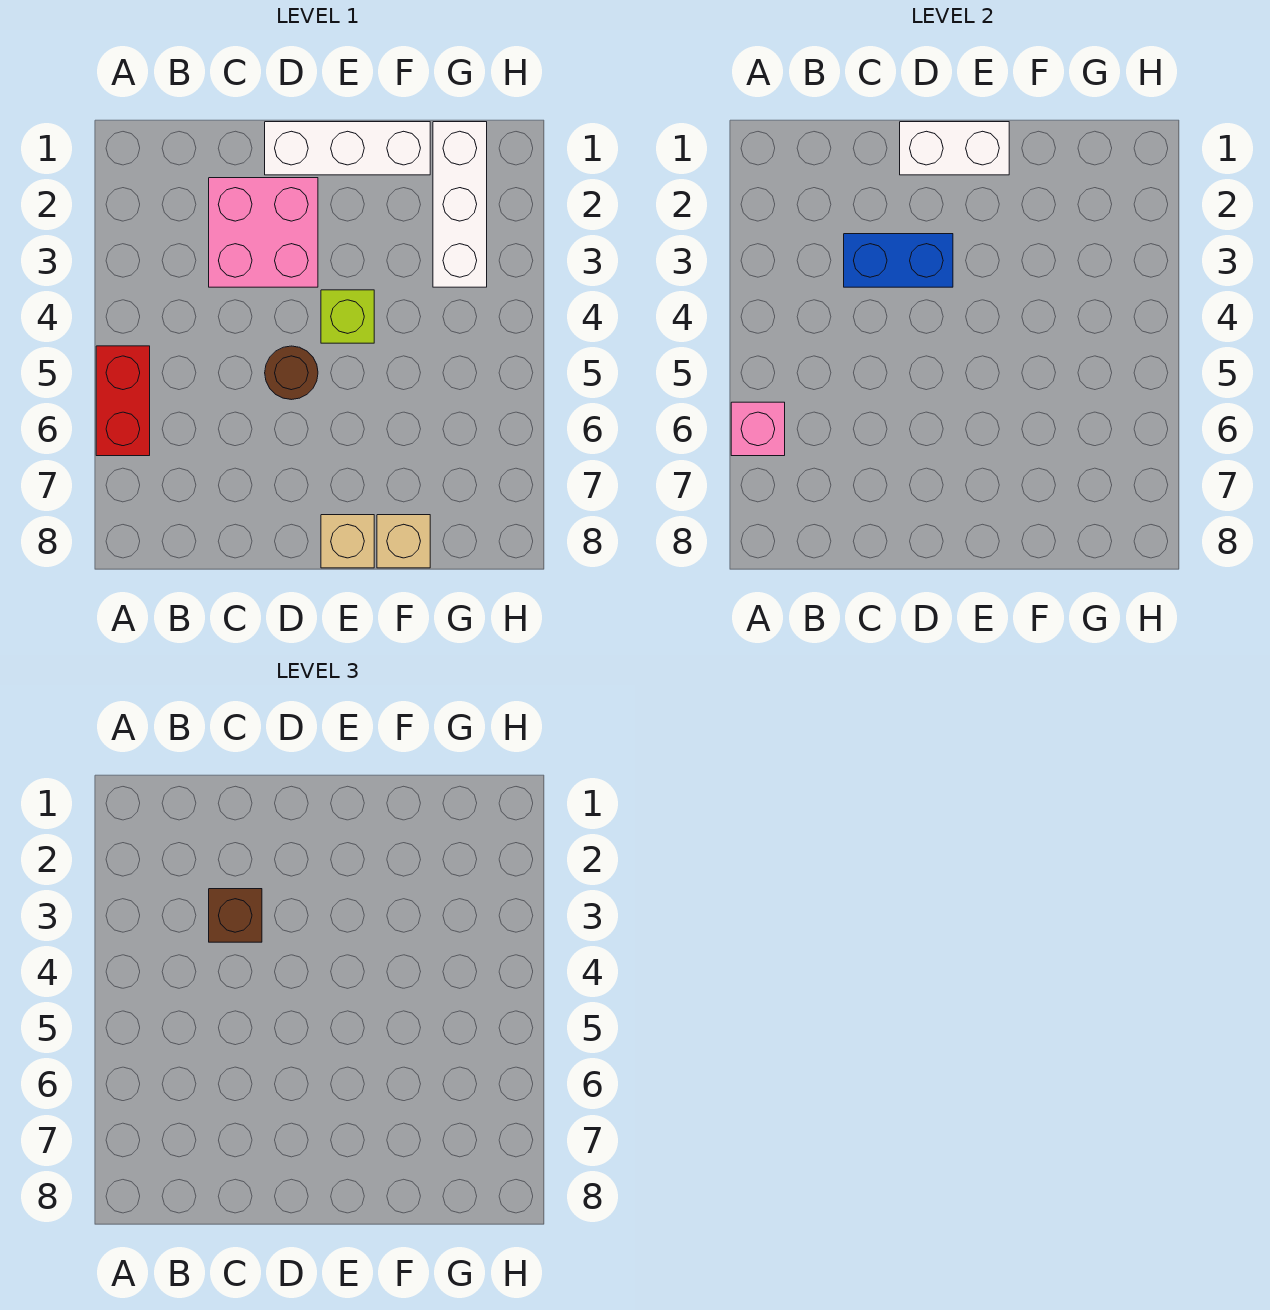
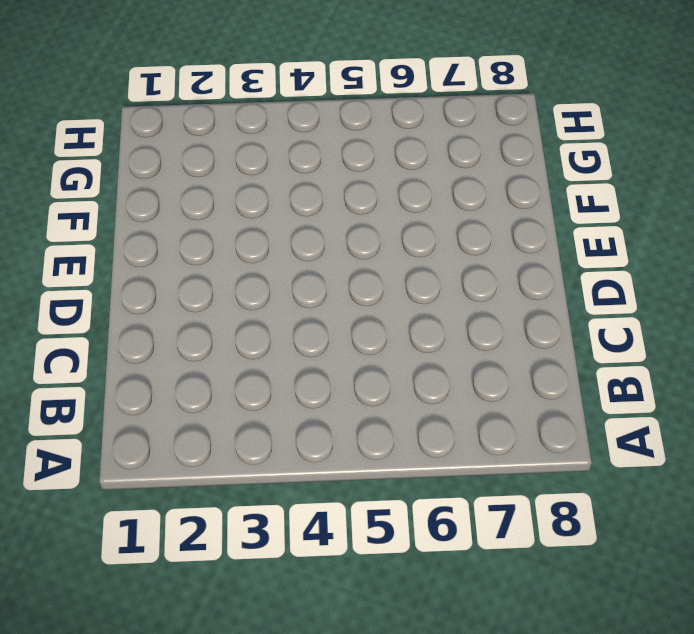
none -> red 1x2 brick [96,346,150,456]
none -> pink 2x2 brick [209,178,318,287]
none -> white 1x3 brick [265,122,430,175]

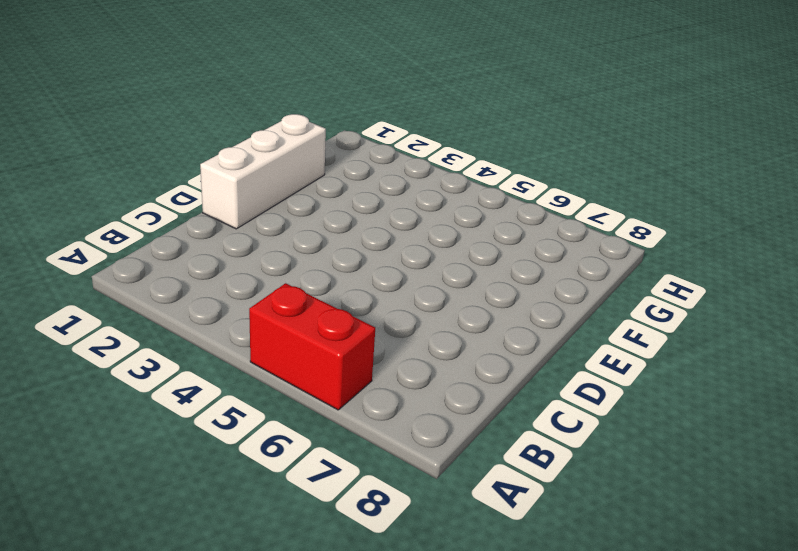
none -> pink 2x2 brick [209,178,318,287]
none -> brown 1x1 round brick [265,346,318,400]
none -> lime 1x1 brick [321,290,374,343]

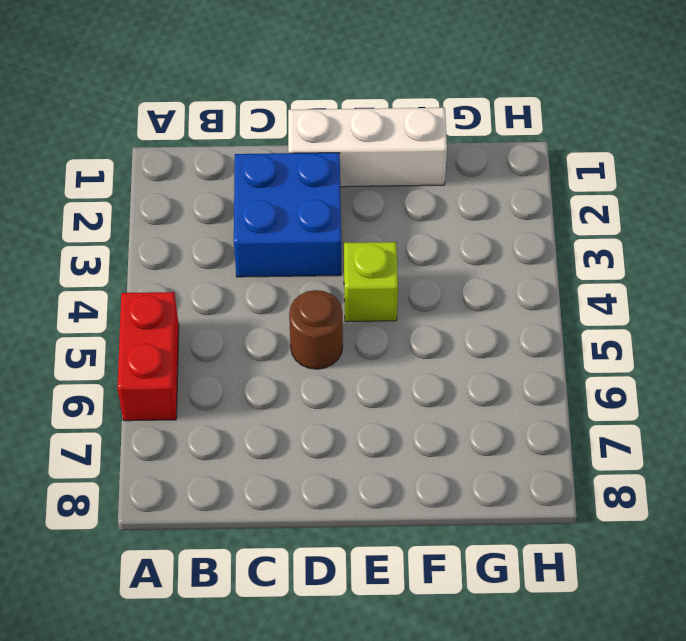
blue 2x2 brick [234,153,341,277] -> pink 2x2 brick [209,178,318,287]
none -> tan 1x1 brick [321,515,374,568]
none -> tan 1x1 brick [377,515,430,568]
none -> white 1x3 brick [433,122,487,287]

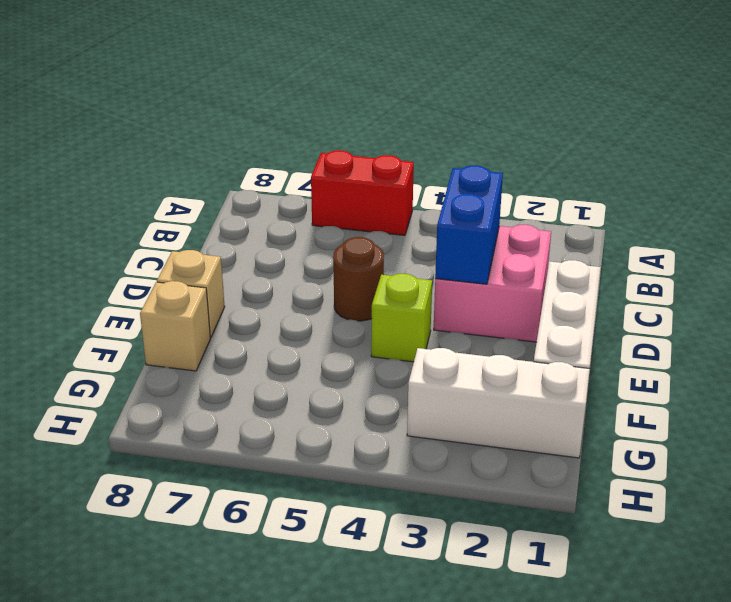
none -> pink 1x1 brick [731,402,785,456]
none -> white 1x2 brick [900,122,1009,175]
none -> brown 1x1 brick [209,889,262,942]

